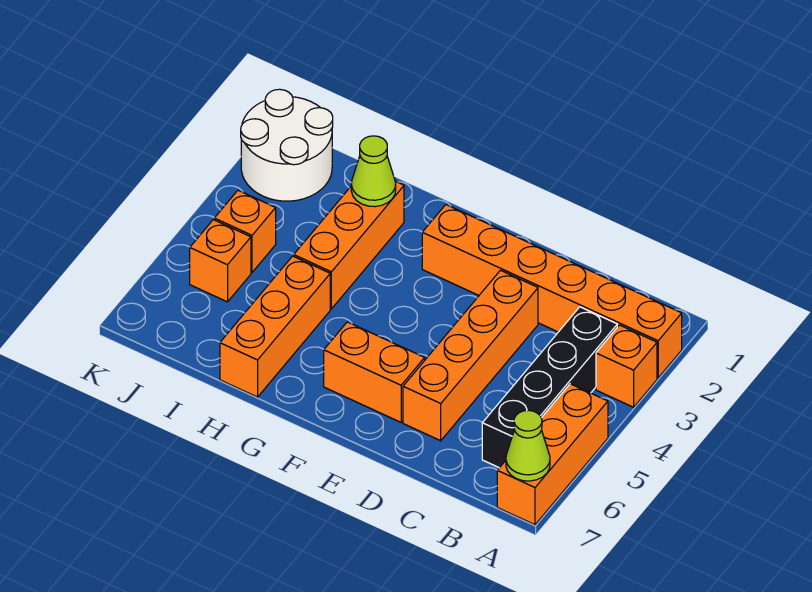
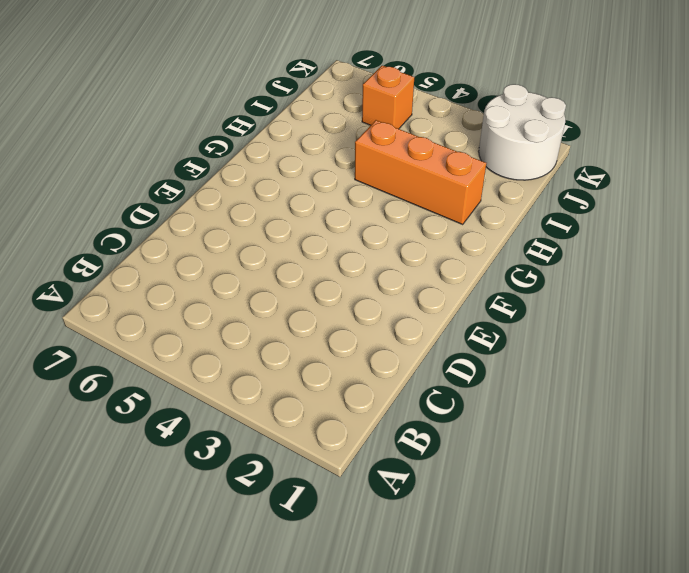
none -> orange 1x6 brick [422,205,682,378]
none -> orange 1x1 brick [596,325,657,407]
none -> orange 1x3 brick [497,384,608,525]

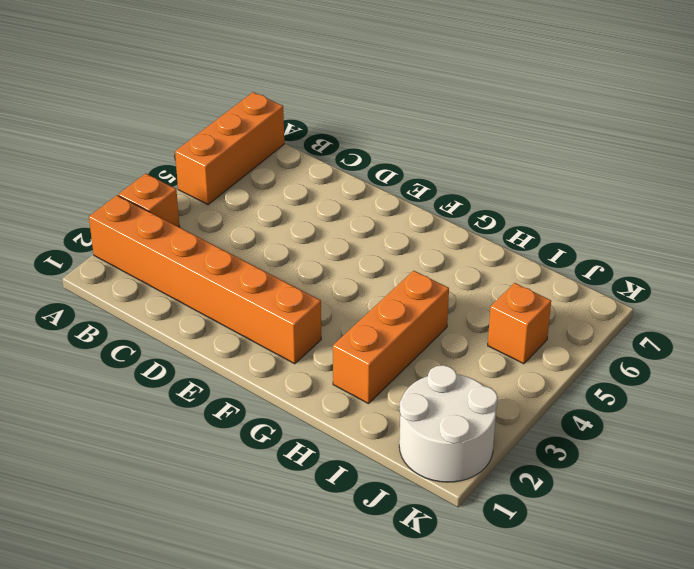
none -> black 1x4 brick [482,307,617,468]
none -> orange 1x4 brick [403,270,538,441]
none -> orange 1x2 brick [324,322,425,422]

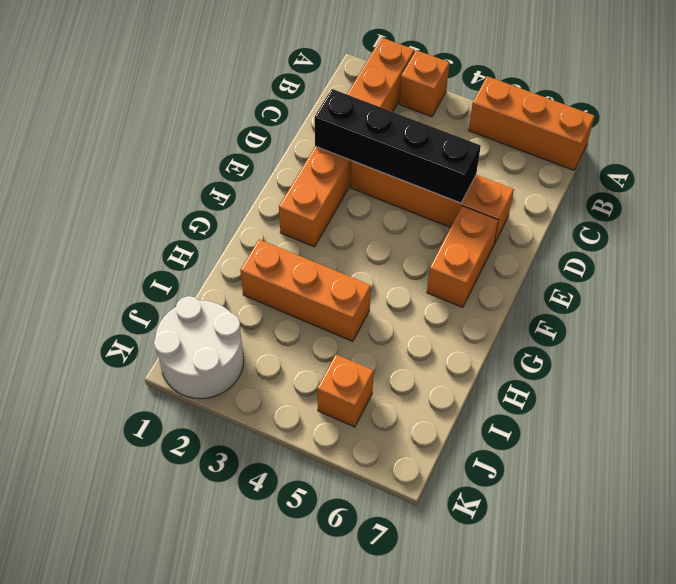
black 1x4 brick [315,89,481,203] -> black 1x4 brick moved to [482,307,617,468]
none -> orange 1x3 brick [220,256,330,397]
none -> orange 1x1 brick [214,190,276,272]
none -> lime 1x1 cone [506,410,550,481]

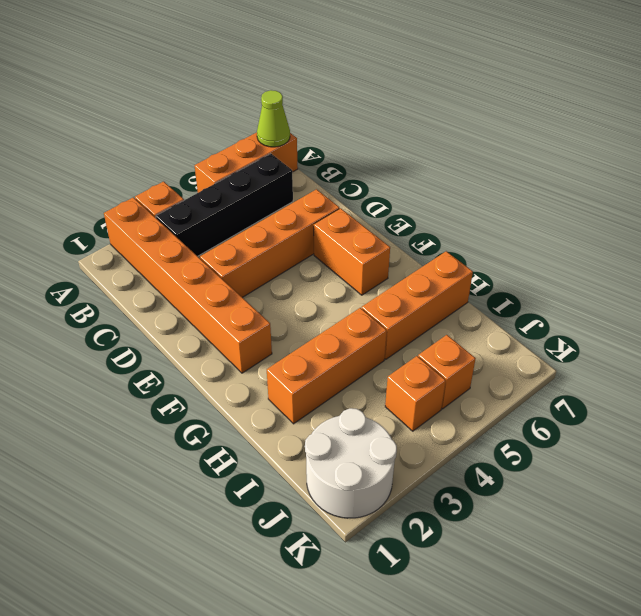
none -> lime 1x1 cone [351,136,396,207]

